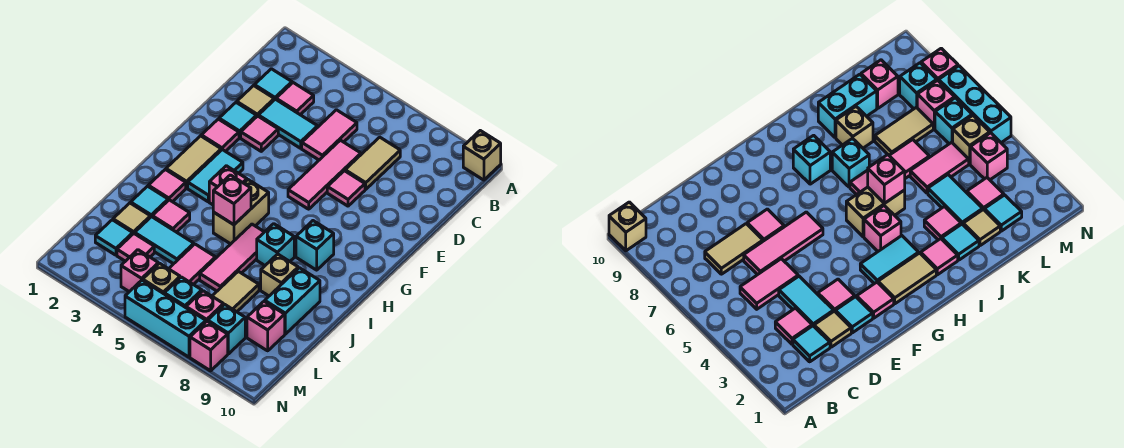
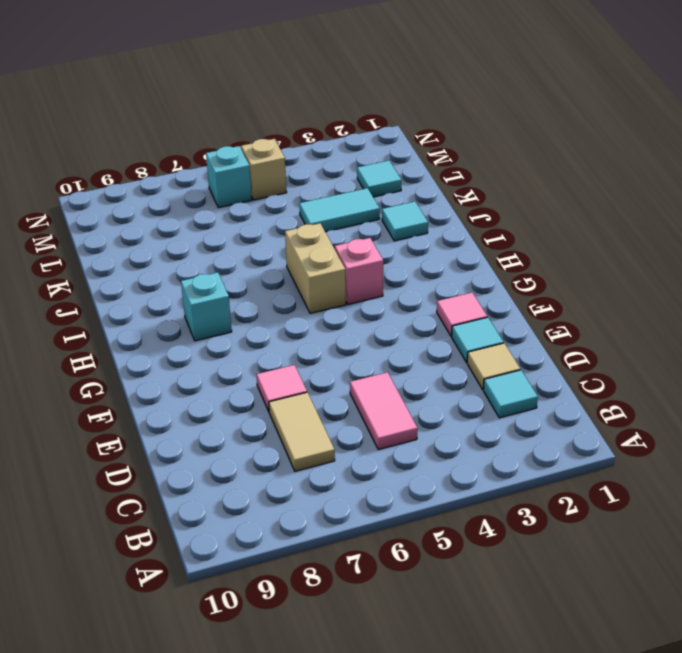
none -> tan 1x1 brick [463,131,501,180]
none -> pink 1x1 tile [276,83,314,115]
none -> cyan 1x2 tile [258,99,318,148]
none -> pink 1x3 tile [288,140,361,209]

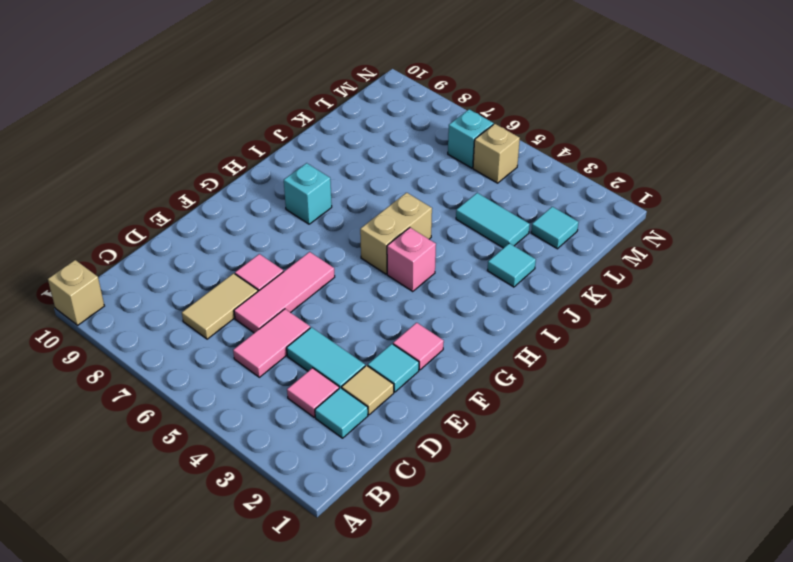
none -> pink 1x1 tile [241,116,278,151]
none -> tan 1x2 tile [166,136,221,188]
none -> cyan 1x2 tile [188,150,243,202]
none -> pink 1x1 tile [148,169,186,202]

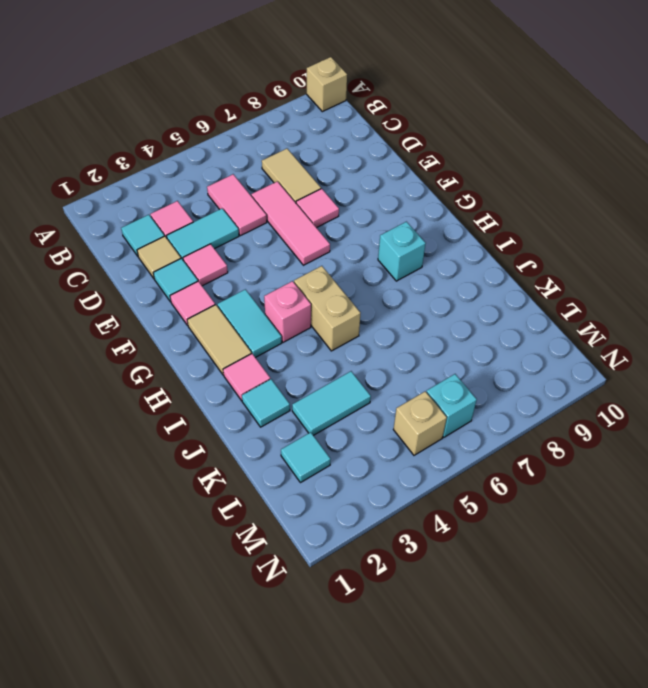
none -> pink 1x3 tile [200,224,264,291]
none -> cyan 1x1 brick [257,224,294,265]
none -> pink 1x1 tile [152,200,190,232]
none -> tan 1x1 brick [261,254,298,296]

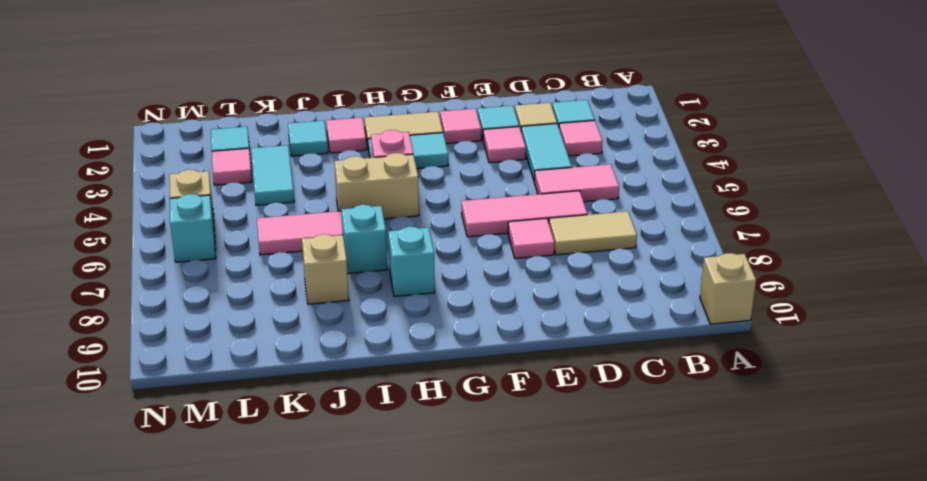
none -> pink 1x1 tile [152,200,190,232]
none -> cyan 1x2 brick [265,268,320,334]
none -> tan 1x1 tile [113,203,150,234]
none -> pink 1x2 tile [169,244,216,285]

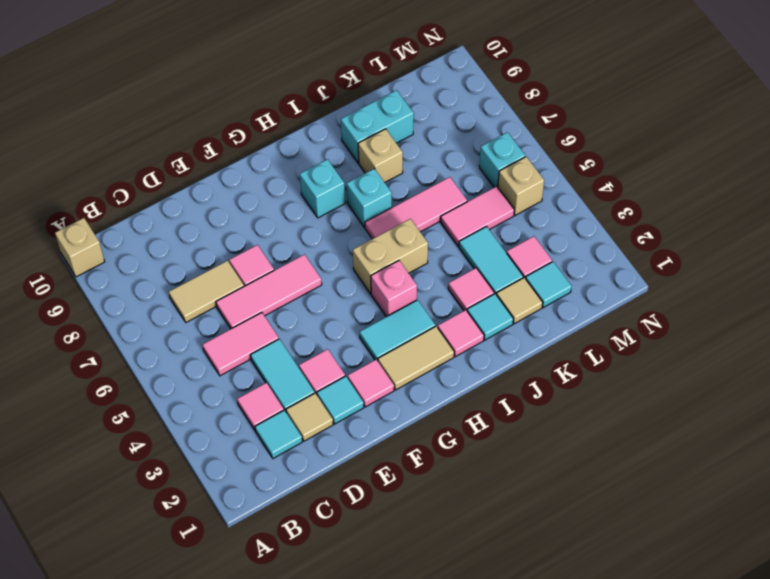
none -> tan 1x2 tile [212,271,259,312]
none -> pink 1x1 brick [247,301,285,351]
none -> pink 1x1 brick [121,250,158,292]
none -> pink 1x1 brick [186,291,224,321]

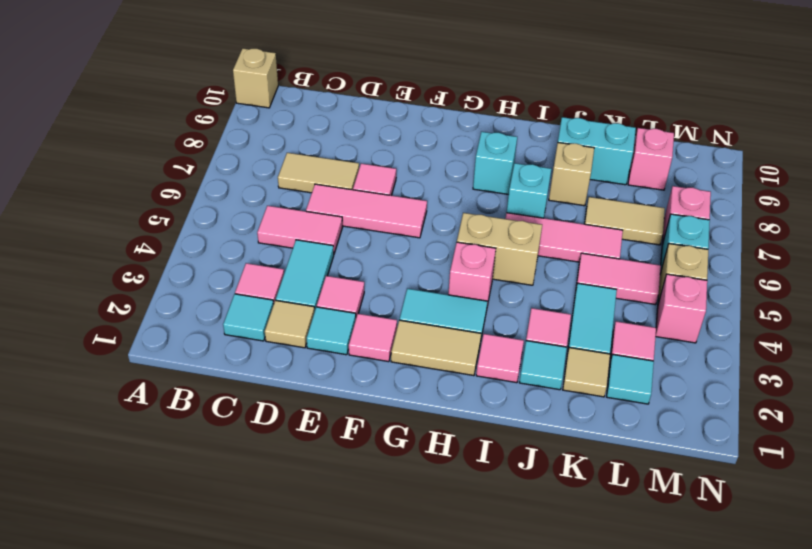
none -> cyan 1x1 brick [208,304,245,354]
none -> cyan 1x3 brick [125,280,206,357]
none -> pink 1x1 brick [190,321,228,371]
none -> pink 1x1 brick [213,175,251,225]

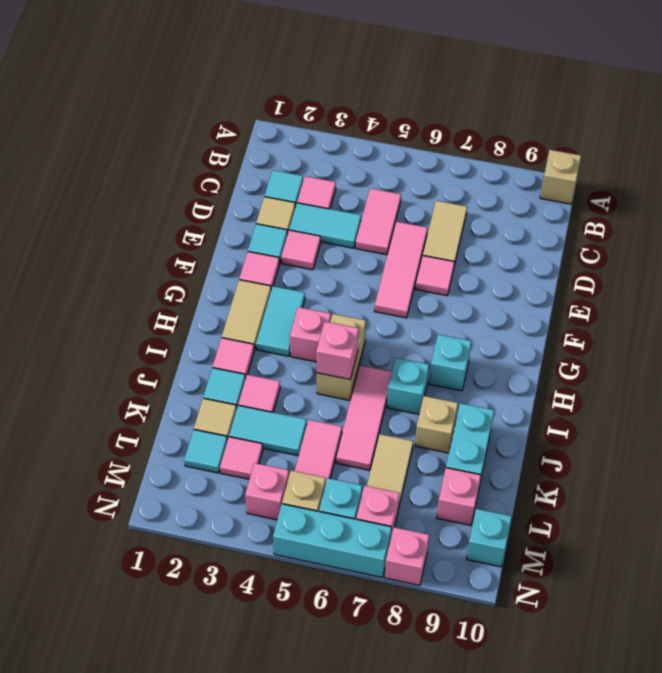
cyan 1x1 brick [466,509,512,567] -> cyan 1x1 brick moved to [208,304,245,354]

